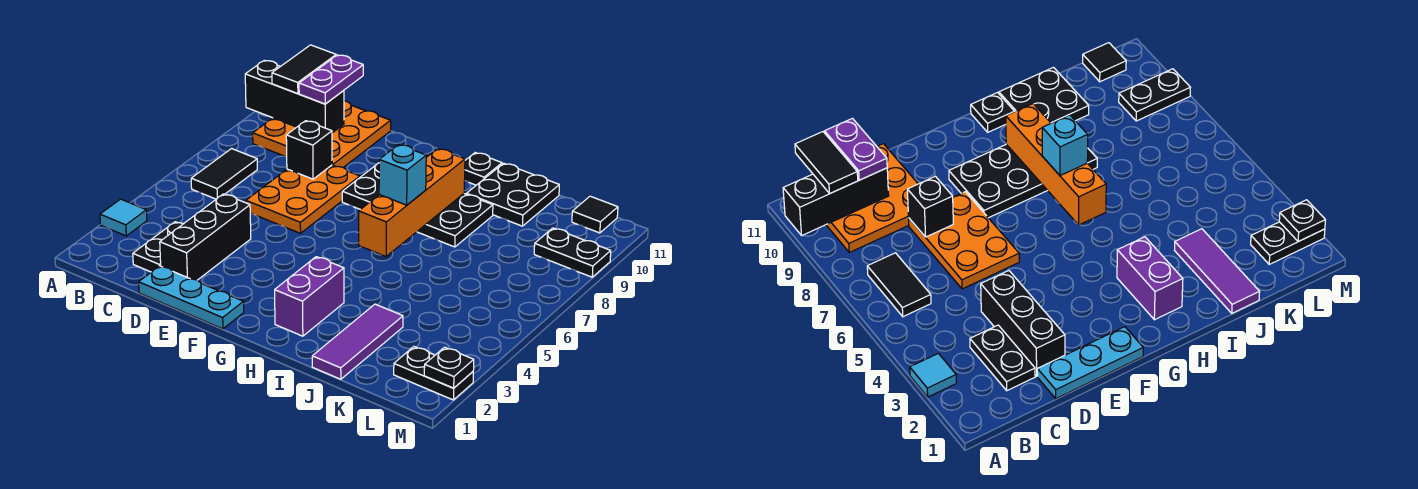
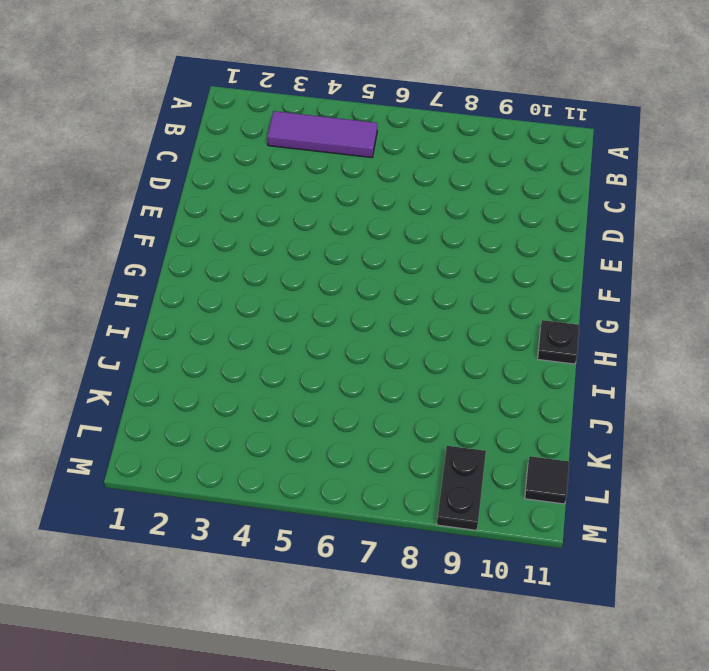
purple 1x3 tile [267,111,377,158] -> purple 1x3 tile moved to [312,304,403,379]
none -> cyan 1x1 tile [100,199,147,236]
none -> black 1x2 tile [191,149,257,199]
none -> orange 3x3 plate [253,101,391,167]

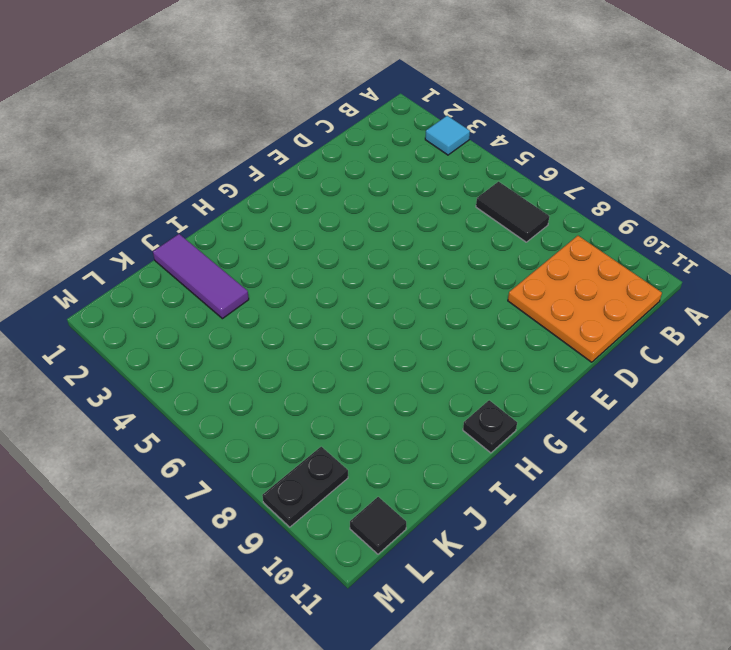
none -> black 1x2 plate [133,222,183,272]
none -> cyan 1x3 plate [139,266,244,329]
none -> black 1x3 brick [160,194,251,280]

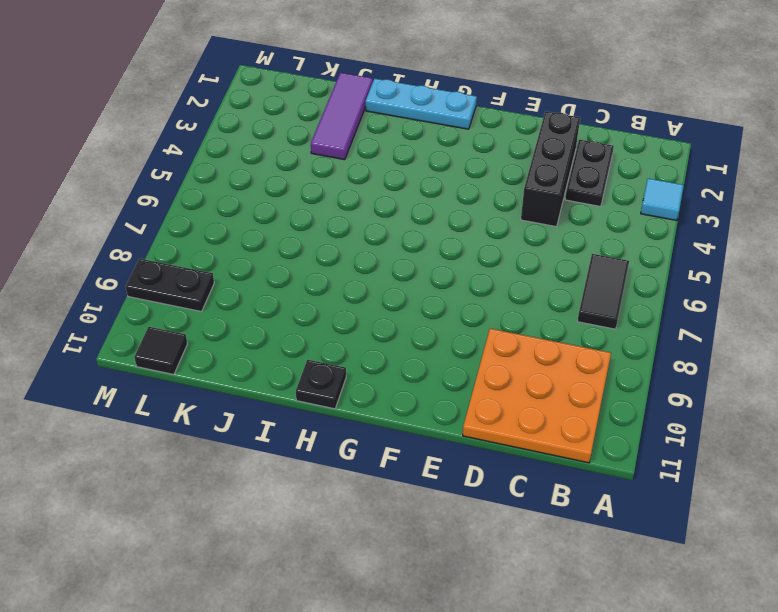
cyan 1x3 plate [366,79,477,129] -> cyan 1x3 plate moved to [139,266,244,329]
none -> orange 2x3 plate [246,165,360,233]
none -> black 2x4 plate [342,163,493,247]
none -> purple 1x2 brick [275,257,344,336]

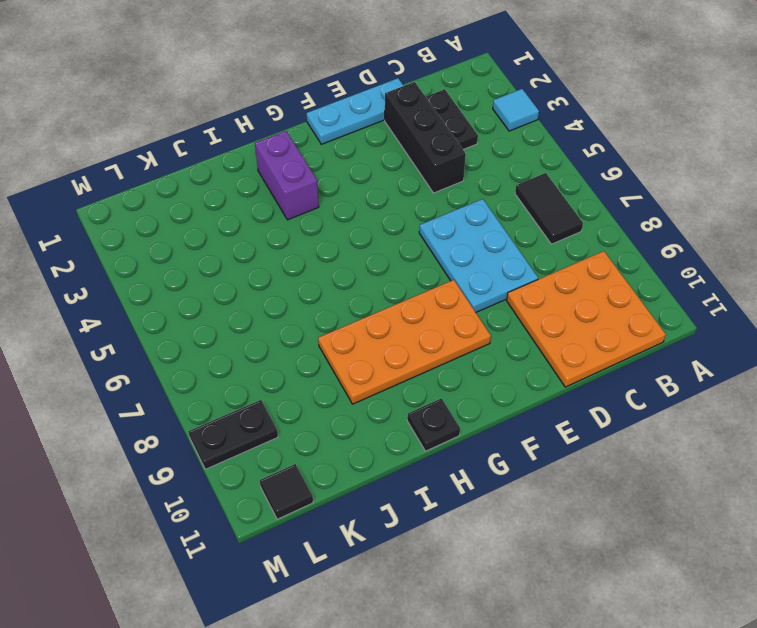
cyan 2x3 plate [419,199,538,312] -> orange 2x3 plate [246,165,360,233]
orange 2x4 plate [318,280,491,404] -> black 2x4 plate [342,163,493,247]
none -> black 2x2 plate [466,163,559,226]
none -> purple 1x3 tile [312,304,403,379]
none -> black 1x2 plate [394,347,473,400]

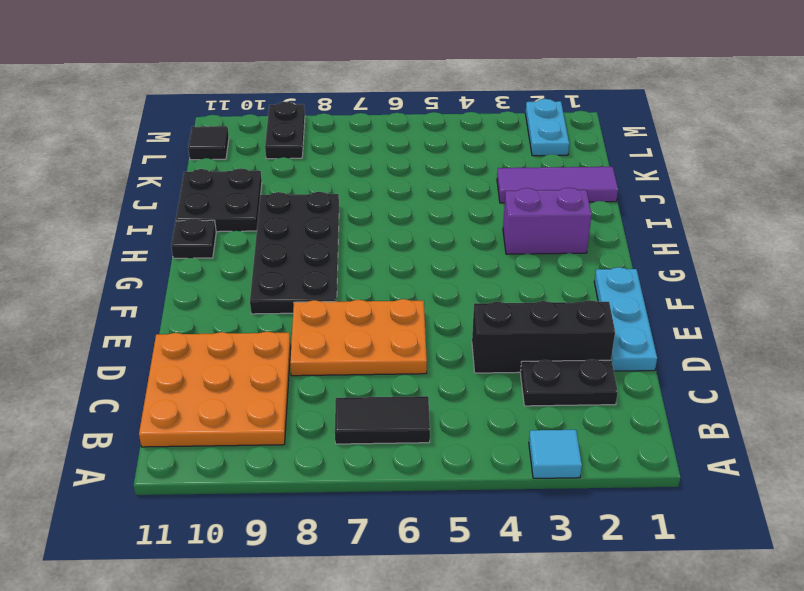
cyan 1x2 plate [525,99,569,156] -> black 1x2 plate [394,347,473,400]
none -> black 1x3 brick [245,60,344,133]
none -> black 1x1 brick [286,121,332,179]
none -> orange 1x4 brick [359,149,465,256]

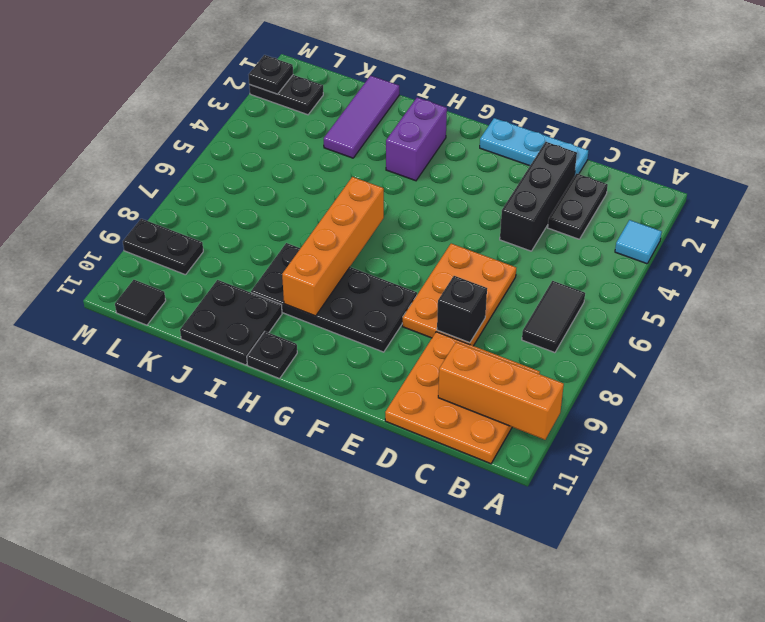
orange 1x3 brick [438,342,564,440] -> black 1x3 brick [245,60,344,133]
none -> black 1x2 tile [272,45,336,94]
none -> purple 1x2 plate [299,55,363,104]
none -> cyan 1x1 brick [379,145,426,205]

